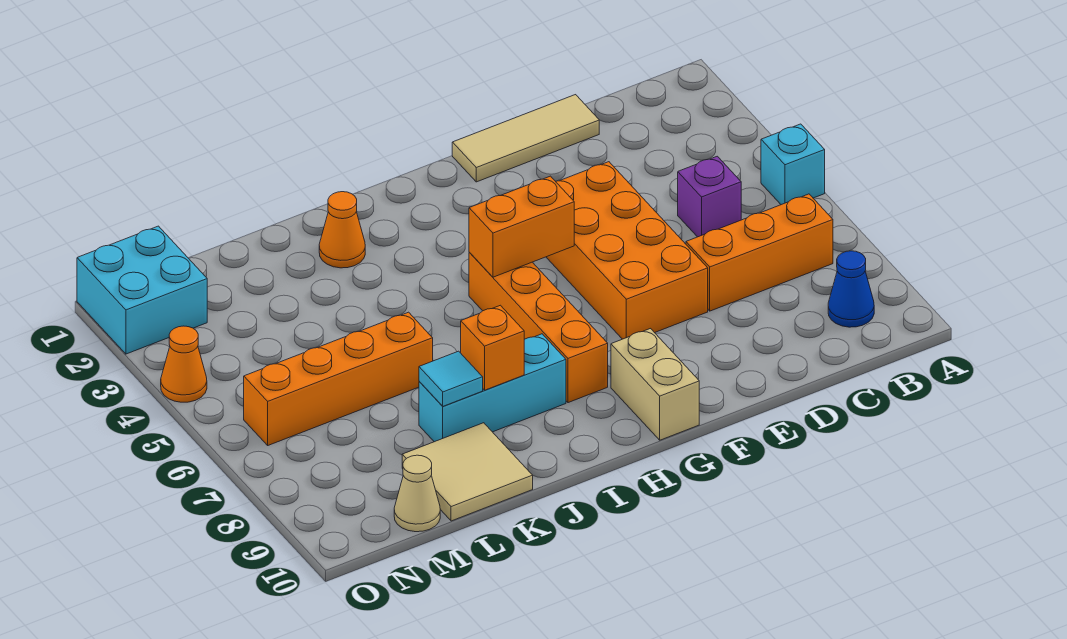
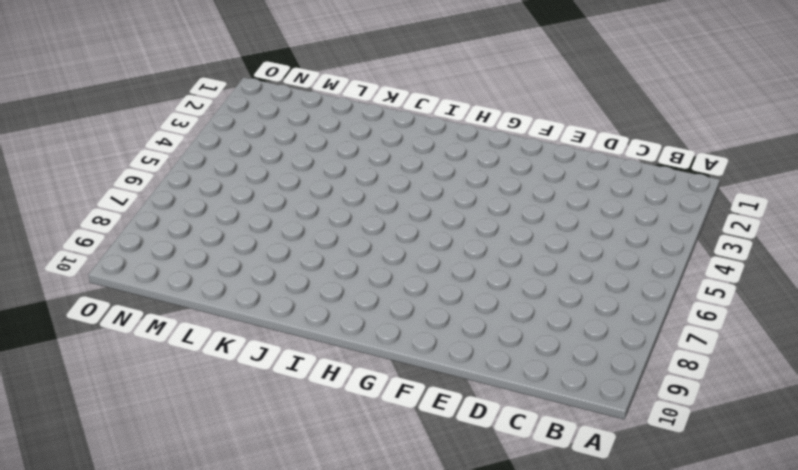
none -> cyan 1x1 brick [761,124,825,205]
none -> orange 1x3 brick [686,194,833,311]
none -> blue 1x1 cone [828,251,874,327]

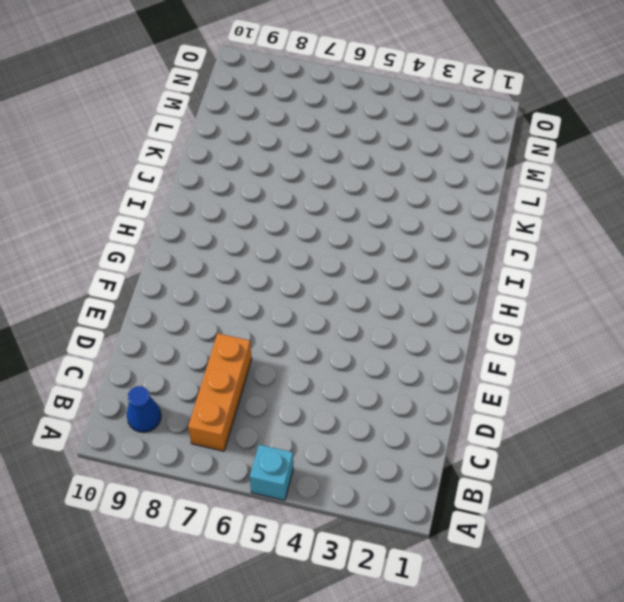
none -> purple 1x1 brick [678,156,741,237]
none -> tan 1x3 tile [452,95,599,182]
none -> orange 2x4 brick [546,162,708,339]

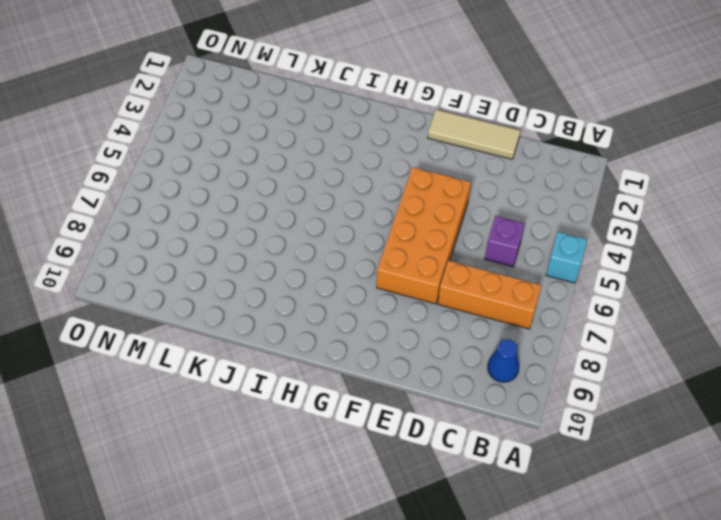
none -> tan 1x2 brick [611,329,699,440]
none -> orange 1x4 brick [469,253,608,403]
none -> cyan 1x3 brick [419,334,566,442]

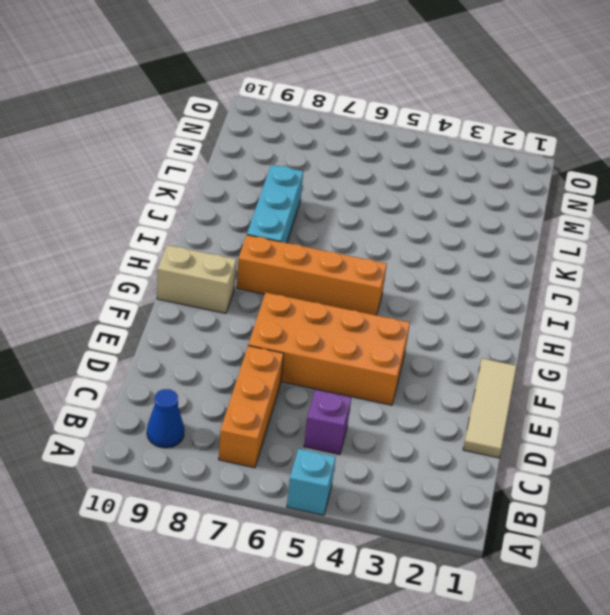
none -> orange 1x1 cone [319,192,365,268]
none -> orange 1x4 brick [244,312,433,445]
none -> tan 2x2 tile [402,423,533,521]

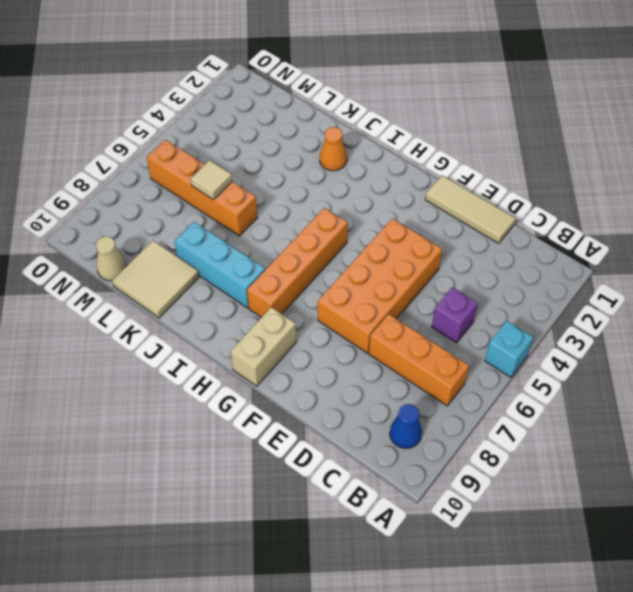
tan 1x1 tile [191,160,232,200] -> none
none -> cyan 2x2 brick [77,226,207,354]
none -> orange 1x1 cone [161,326,207,402]
none -> orange 1x2 brick [469,176,574,277]

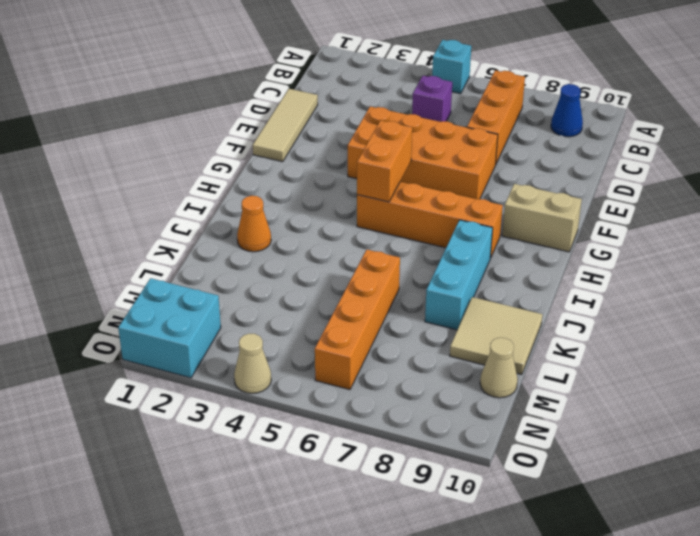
tan 1x1 cone [234,334,271,393] -> orange 1x1 cone [161,326,207,402]
none -> orange 1x1 brick [461,305,524,390]
none -> cyan 1x1 tile [419,351,483,406]

